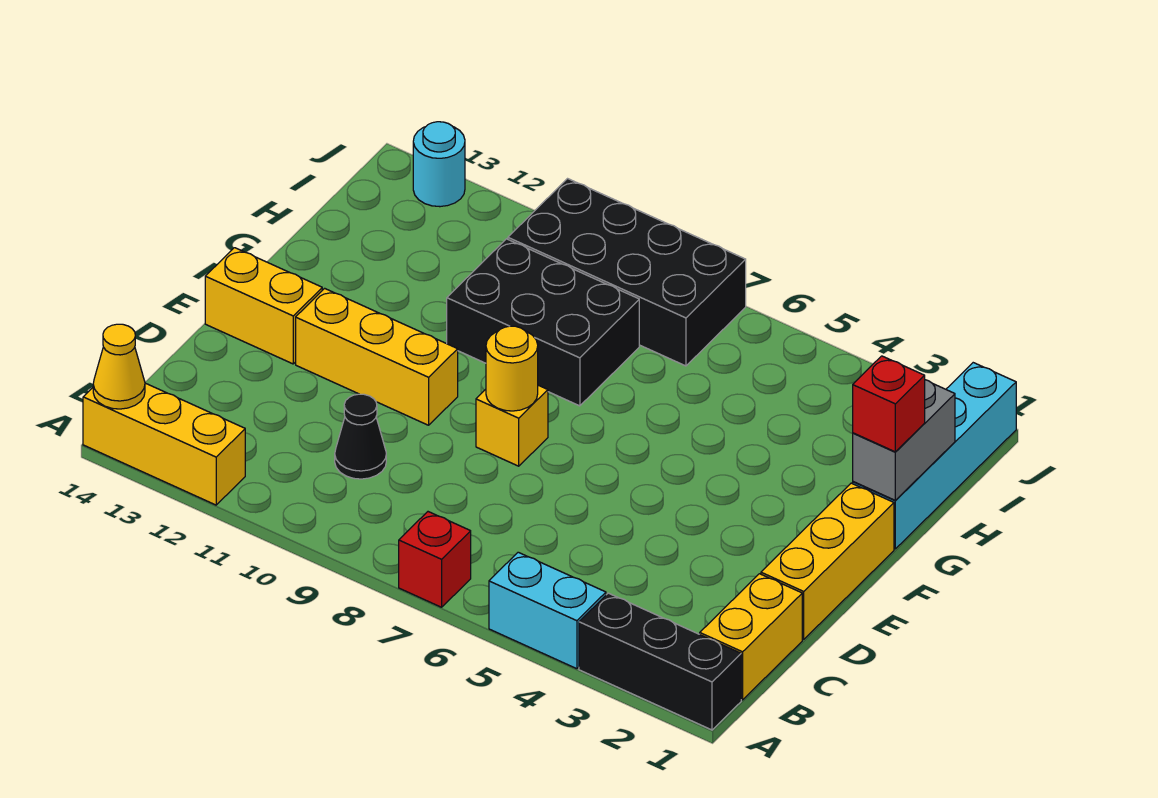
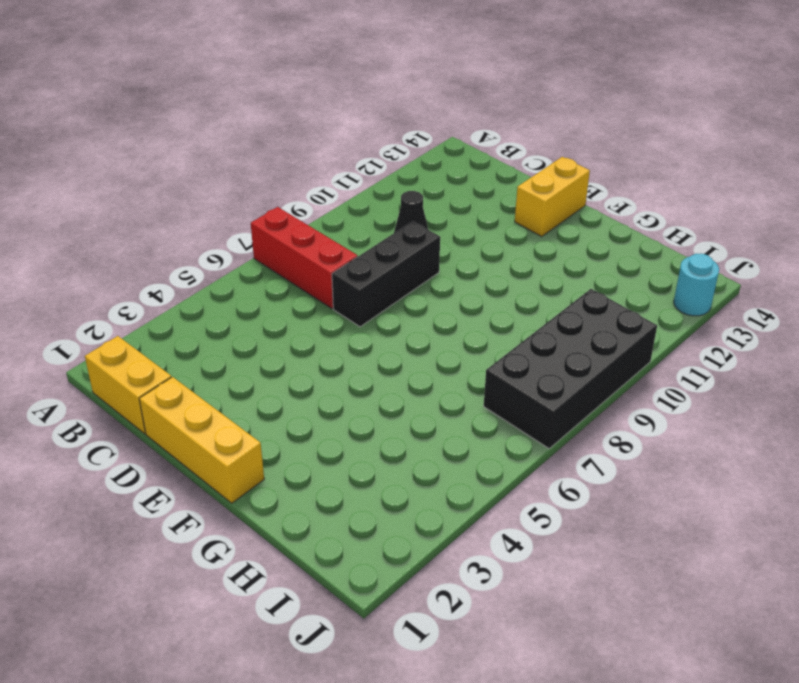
red 1x3 brick [251,207,358,309] -> red 1x1 brick [399,512,471,607]
black 1x3 brick [332,221,440,327] -> black 1x3 brick moved to [579,593,741,730]
none -> cyan 1x2 brick [489,552,606,669]
none -> yellow 1x3 brick [83,383,245,505]
none -> yellow 1x1 brick [476,385,548,466]

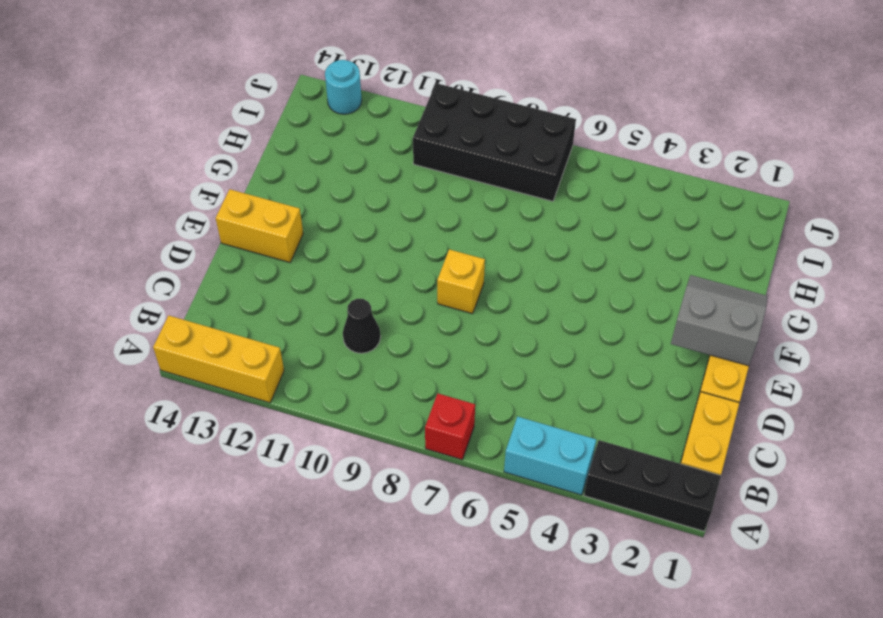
grey 2x2 slope [671,275,767,366] -> none
none -> yellow 1x3 brick [296,288,458,425]
none -> cyan 1x4 brick [853,363,1016,549]
none -> black 2x3 brick [447,239,639,406]

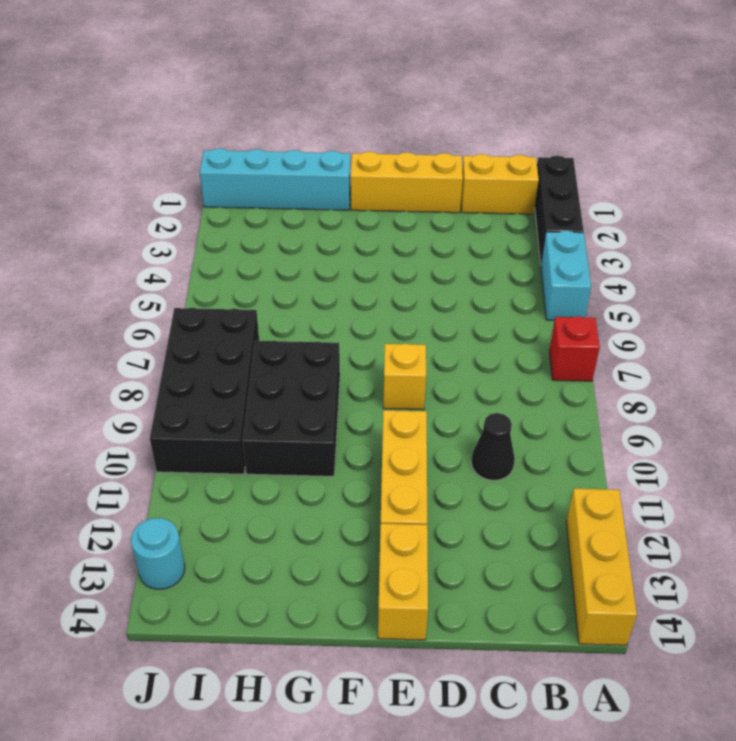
none -> yellow 1x1 cone [93,324,145,409]
none -> yellow 1x1 round brick [486,326,538,411]
none -> grey 1x2 brick [853,380,955,500]

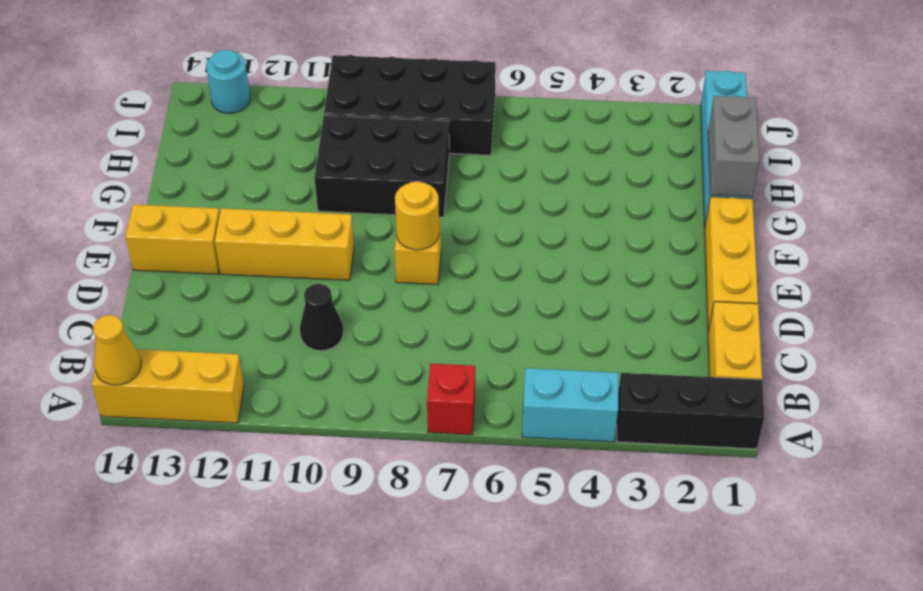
none -> red 1x1 brick [853,356,925,452]

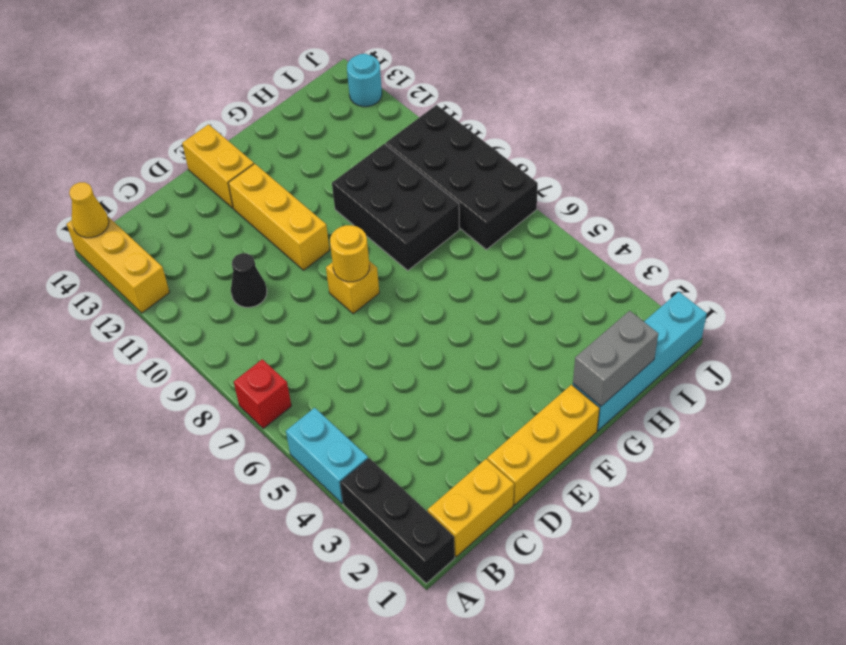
none -> red 1x1 brick [853,356,925,452]

